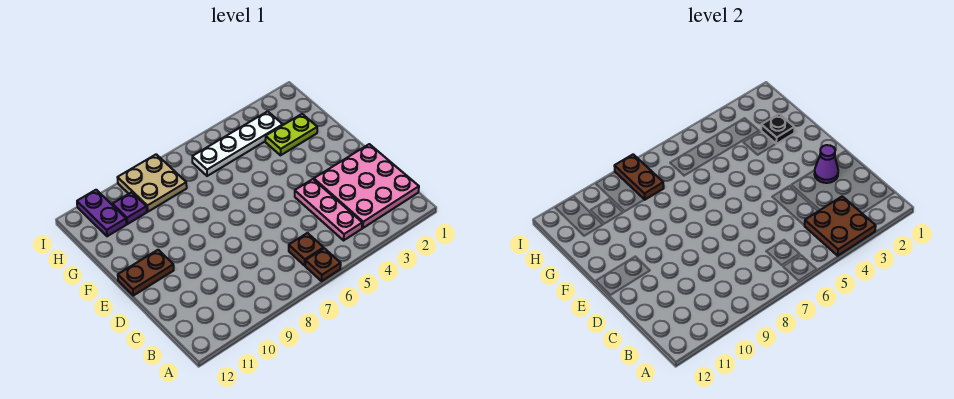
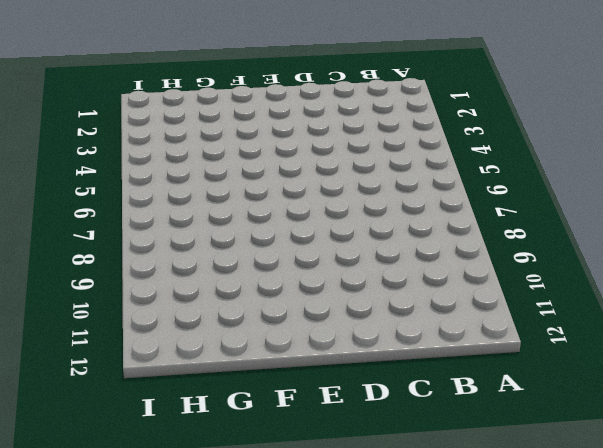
none -> brown 1x1 plate [305,248,341,281]
none -> pink 3x3 plate [314,144,419,228]
none -> pink 1x3 plate [295,179,362,240]

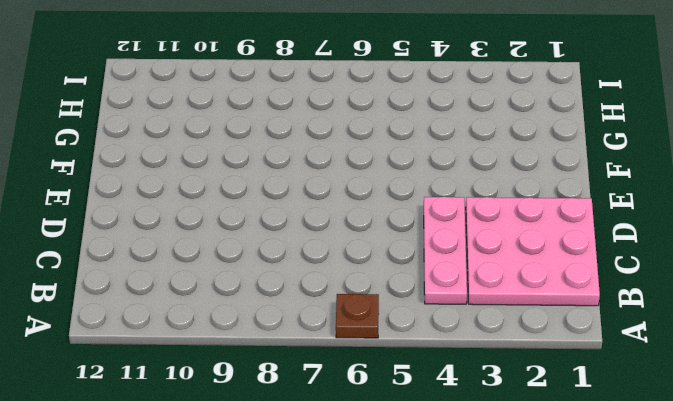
none -> brown 1x1 plate [289,233,324,265]
none -> brown 1x2 plate [118,250,174,296]
none -> lime 1x2 plate [265,114,317,155]

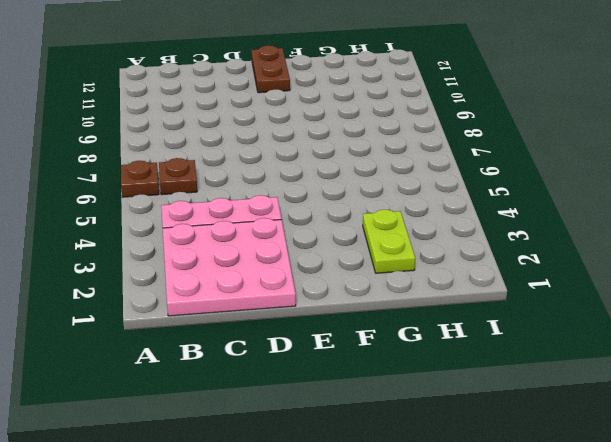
none -> white 1x4 plate [192,111,283,176]
none -> tan 2x2 plate [117,154,187,212]
none -> purple 1x1 plate [112,192,147,224]

